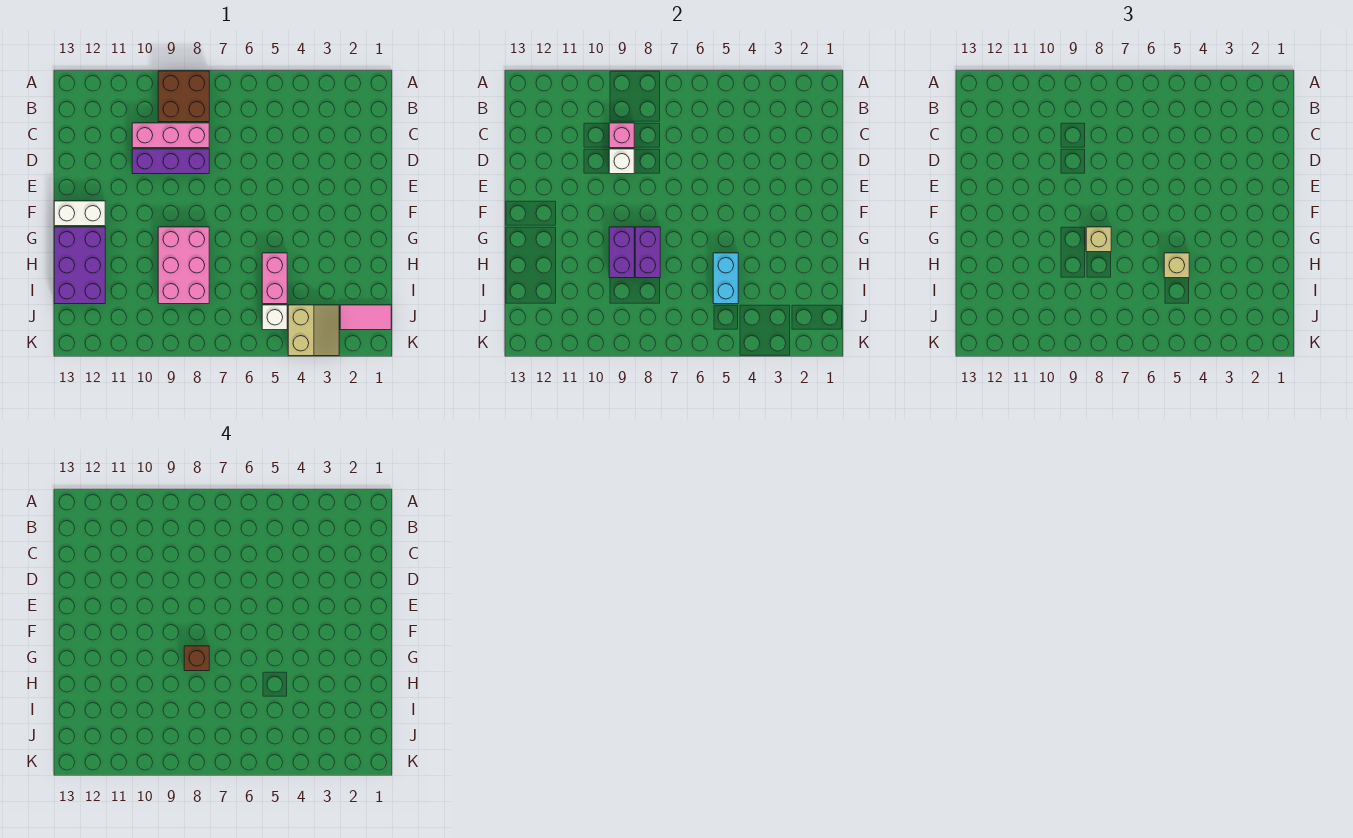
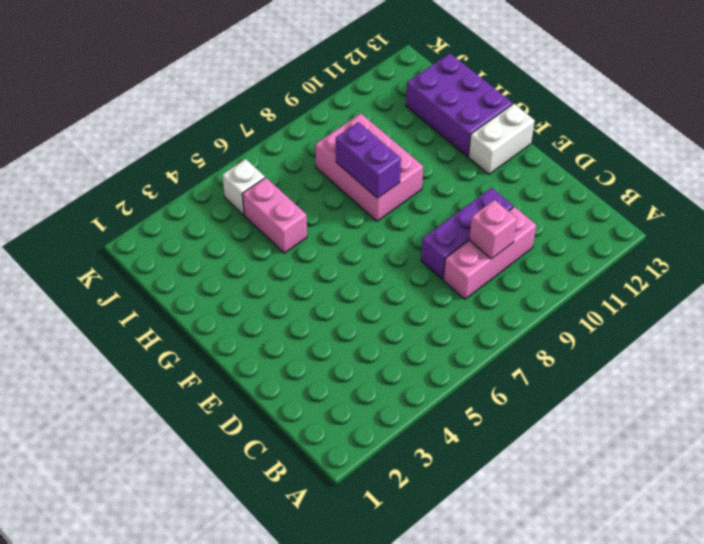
none -> brown 2x2 brick [158,71,209,122]
none -> pink 1x2 tile [340,305,391,330]
none -> tan 2x2 slope [288,305,339,356]

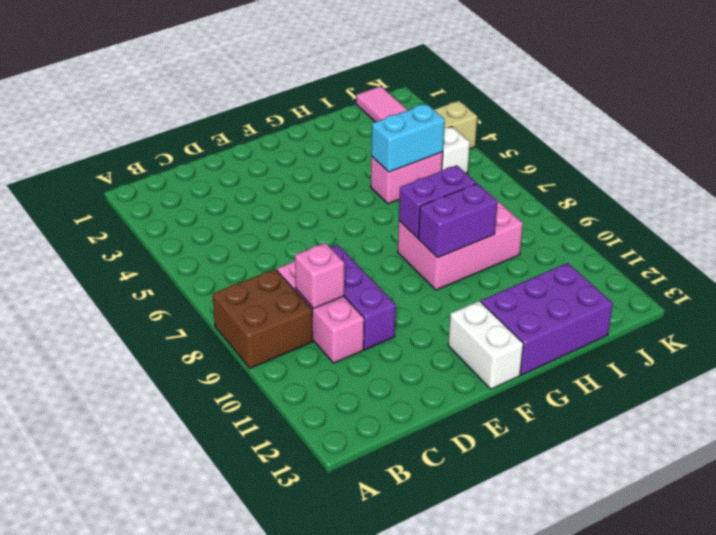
none -> white 1x1 brick [609,149,634,174]
none -> tan 1x1 brick [1086,227,1111,252]
none -> tan 1x1 brick [1164,253,1189,278]

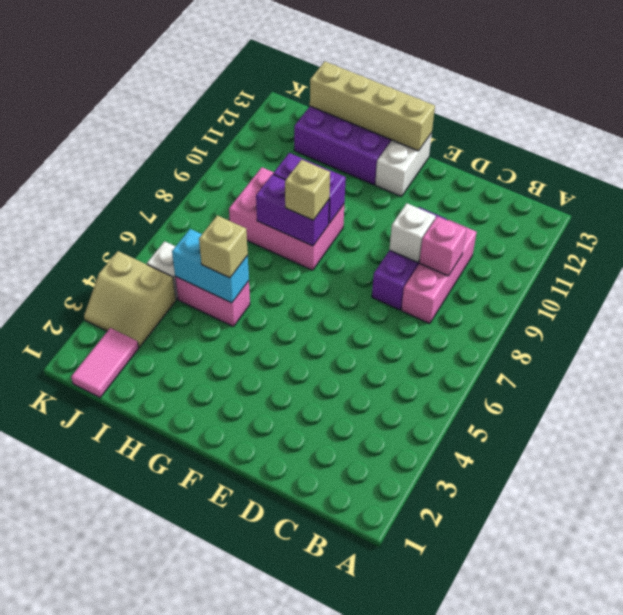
tan 1x4 brick [310,62,435,151] -> none
none -> brown 2x2 brick [158,71,209,122]
none -> brown 1x1 brick [184,646,209,671]

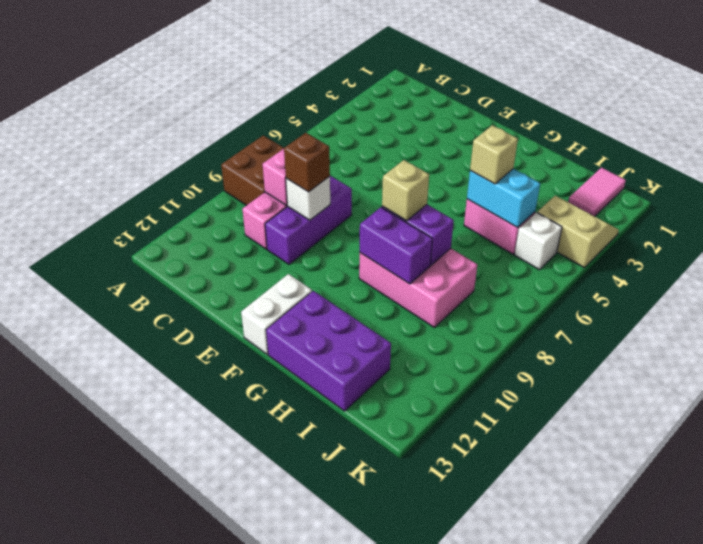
brown 1x1 brick [284,133,330,192] -> brown 1x1 brick moved to [184,646,209,671]

